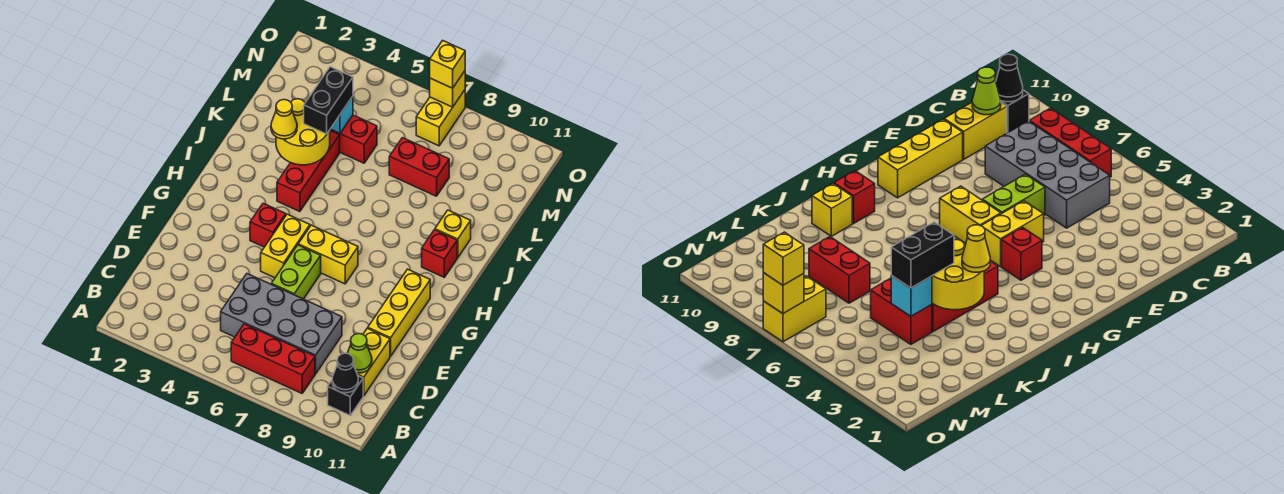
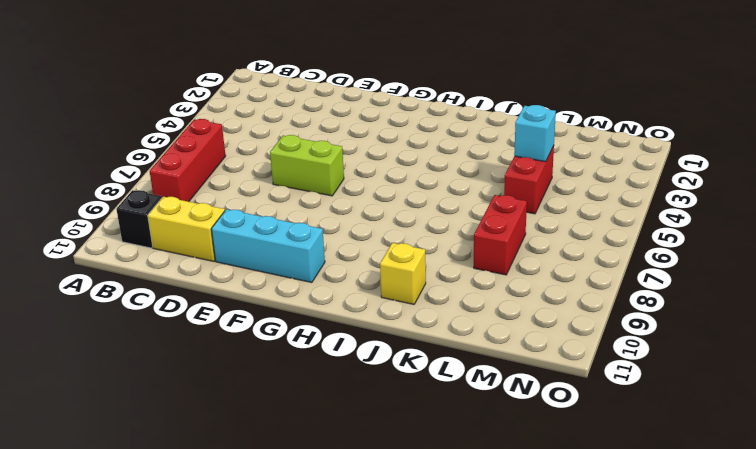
cyan 1x3 brick [212,209,325,283] -> yellow 1x3 brick [368,269,430,356]
none -> grey 2x4 brick [221,274,342,374]
none -> yellow 1x2 brick [261,214,310,278]
none -> red 1x1 brick [250,203,286,247]

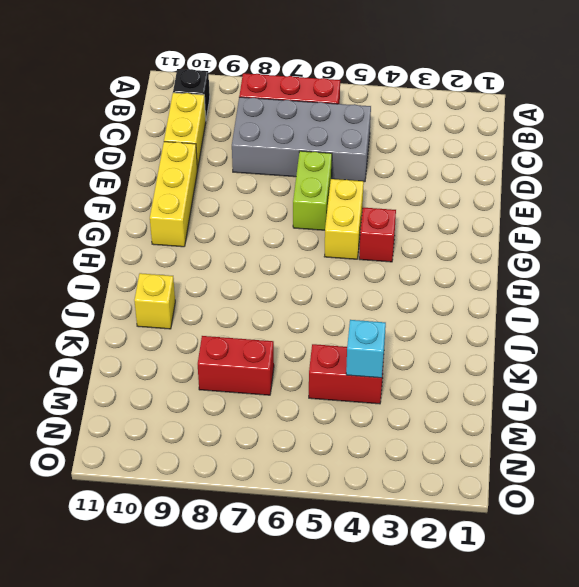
none -> yellow 1x2 brick [298,225,358,284]
none -> red 1x3 brick [277,131,340,212]
none -> red 1x1 brick [422,230,457,277]

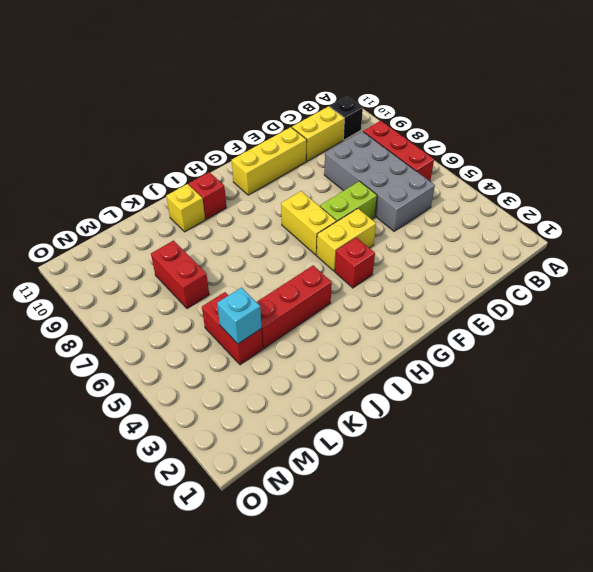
none -> yellow 1x2 brick [416,90,465,146]
none -> black 1x1 cone [332,353,358,393]
none -> lime 1x1 cone [347,334,372,373]

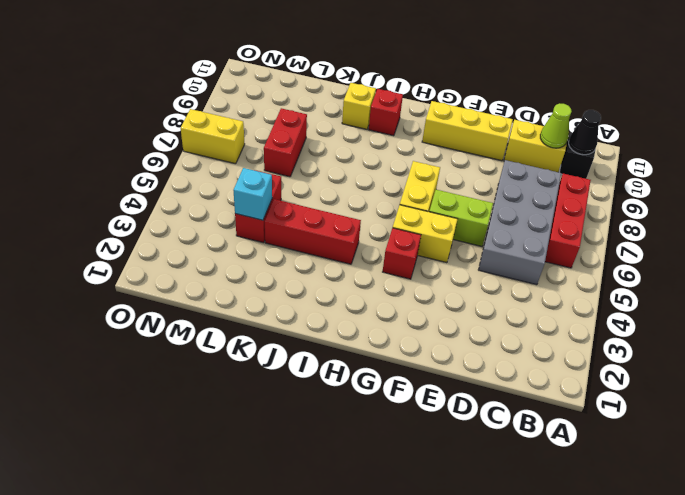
none -> yellow 2x2 round brick [276,99,330,165]
none -> yellow 1x1 brick [430,71,465,107]
none -> yellow 1x1 cone [271,100,297,139]

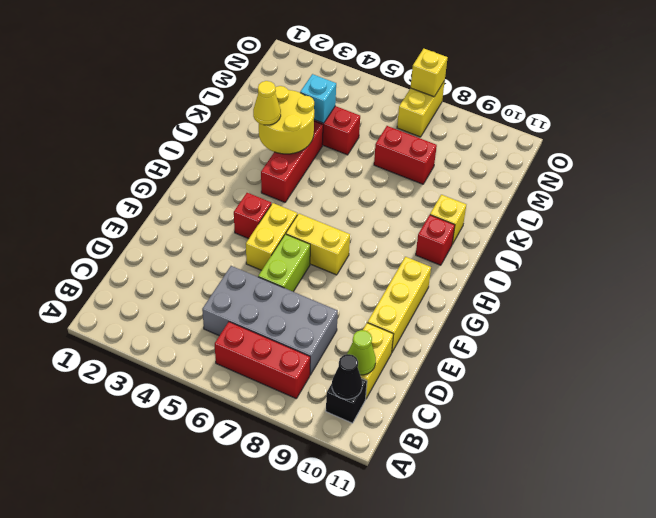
none -> black 1x2 brick [304,67,353,134]
none -> yellow 1x1 brick [430,40,465,88]

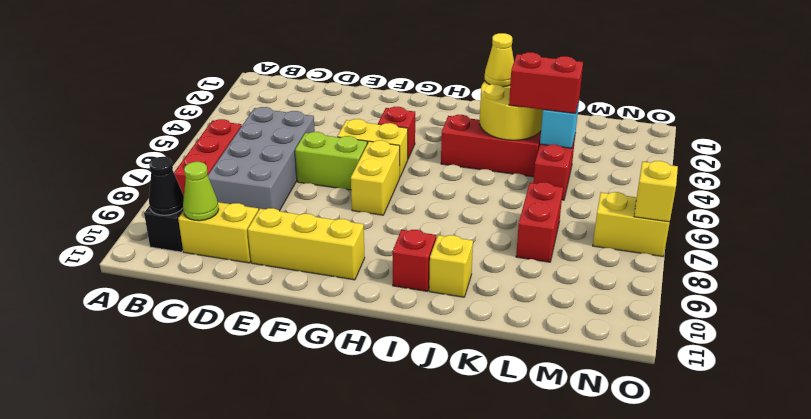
red 1x2 brick [509,52,583,114] -> black 1x2 brick [304,67,353,134]
none -> yellow 1x1 brick [430,40,465,88]

